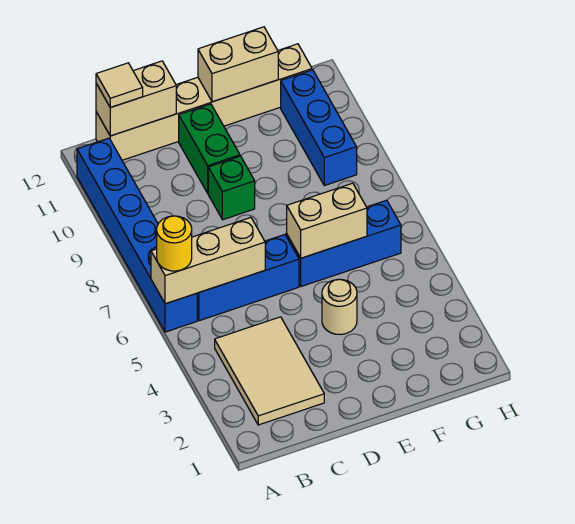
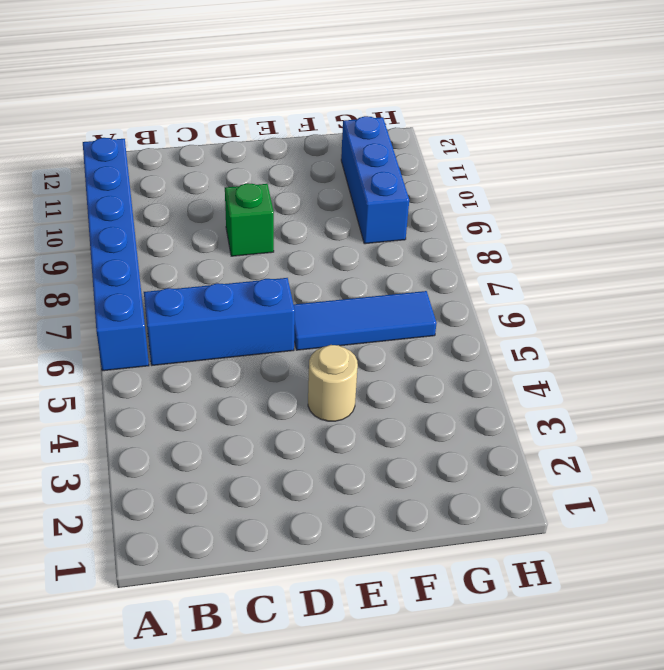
blue 1x3 tile [294,291,437,350] -> blue 1x3 brick [287,200,401,286]
none -> tan 2x3 tile [215,317,324,425]
none -> tan 1x6 brick [96,44,312,160]
none -> green 1x2 brick [179,104,240,193]

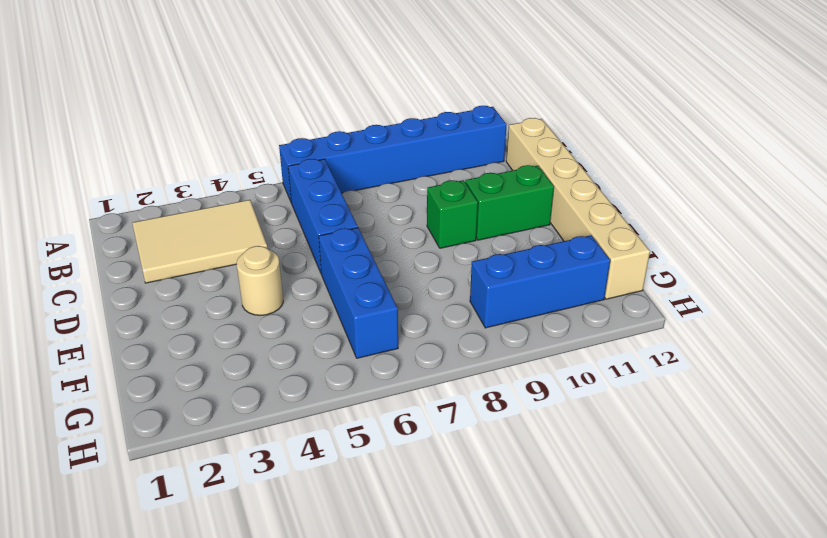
none -> tan 1x3 brick [151,218,265,304]
none -> tan 1x2 brick [96,61,176,136]
none -> tan 1x2 brick [287,183,367,258]

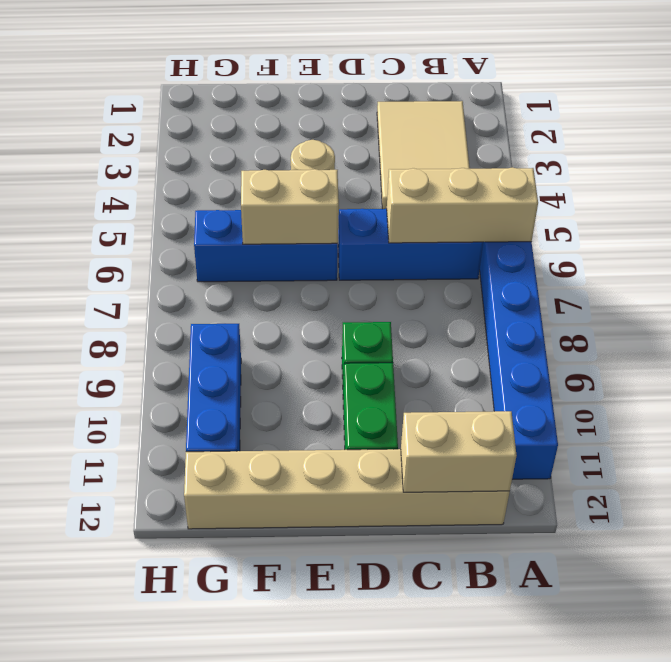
none -> tan 1x2 brick [198,27,278,102]
none -> yellow 1x1 round brick [157,216,192,271]
none -> tan 1x1 tile [96,63,143,107]

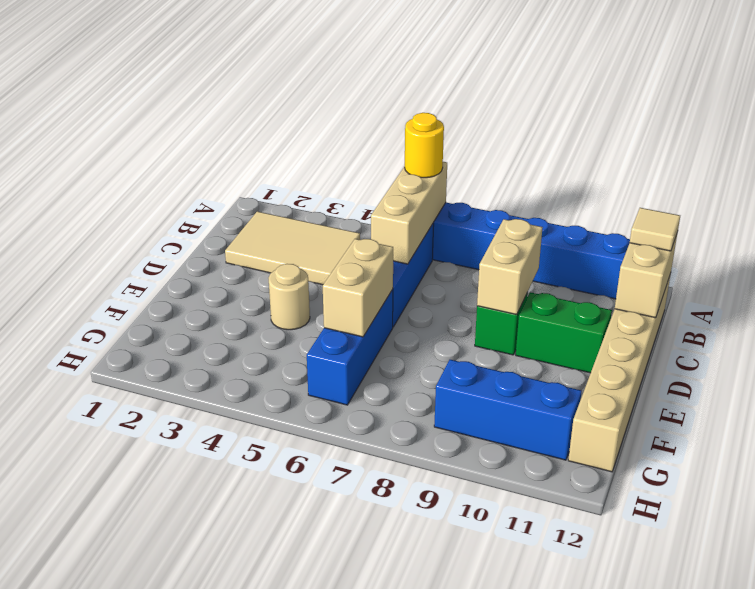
tan 1x2 brick [477,219,543,315] -> tan 1x2 brick moved to [198,27,278,102]

